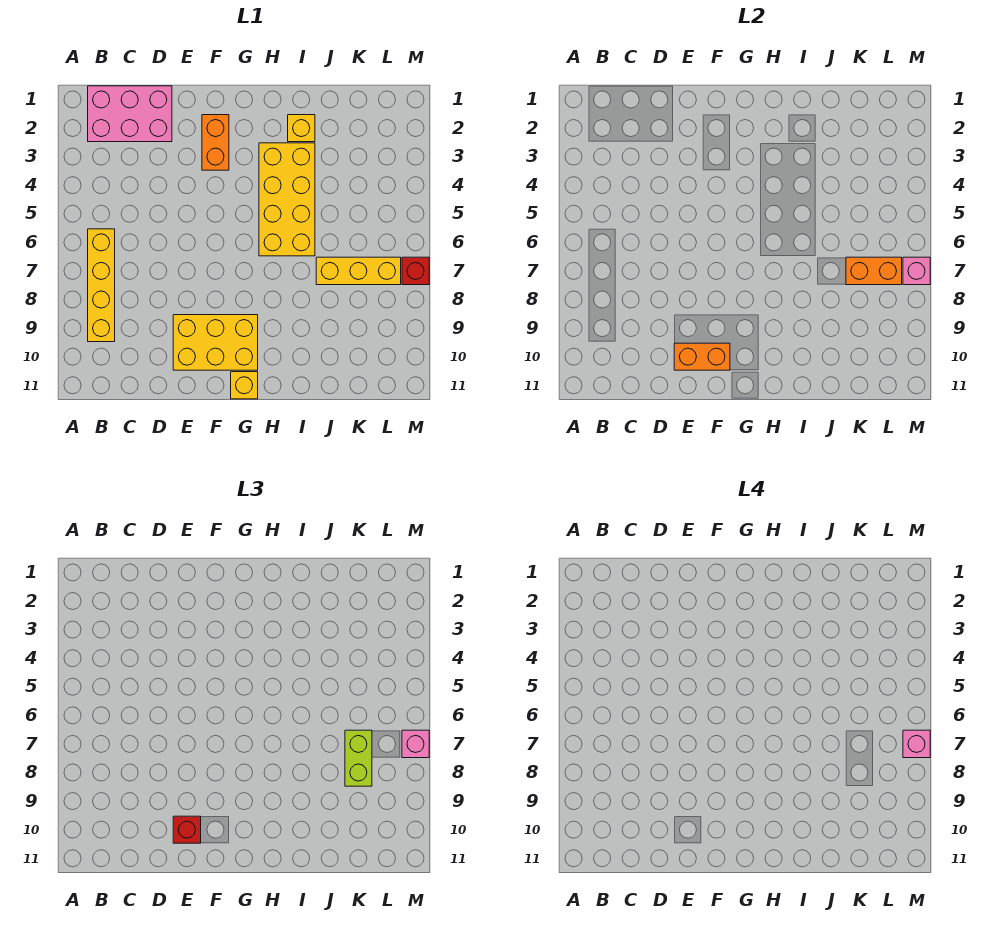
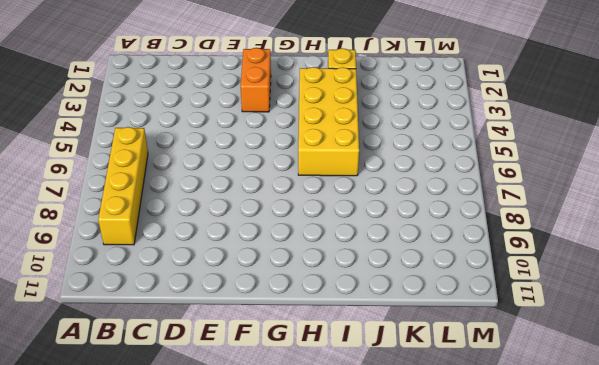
none -> pink 2x3 brick [88,86,172,142]
none -> yellow 2x3 brick [173,315,258,370]
none -> yellow 1x1 brick [231,372,258,399]

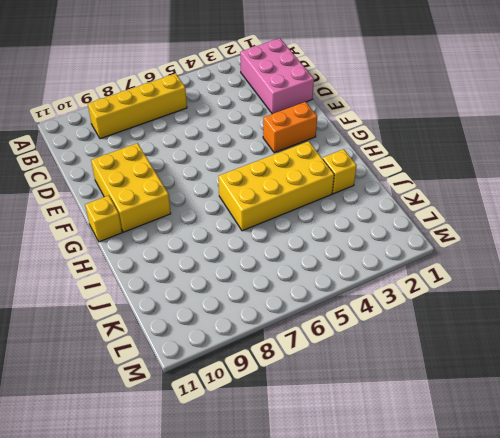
none -> yellow 1x3 brick [316,257,401,285]
none -> red 1x1 brick [402,257,429,285]
none -> orange 1x2 brick [674,343,730,370]

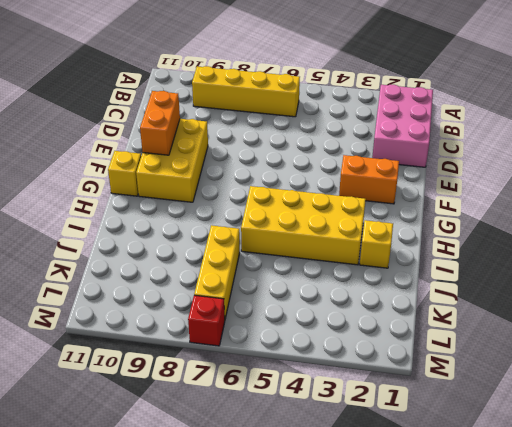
none -> orange 1x2 brick [846,257,902,285]
none -> pink 1x1 brick [903,257,930,285]
none -> red 1x1 brick [173,816,201,843]

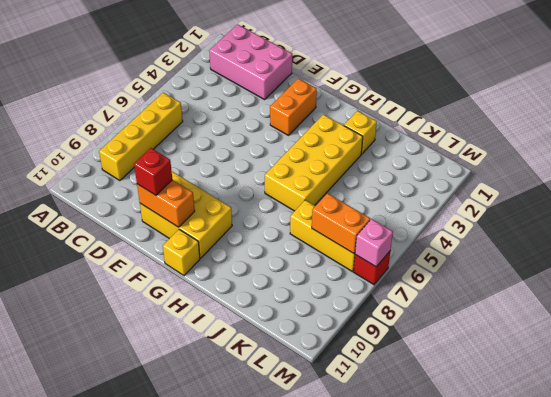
none -> lime 1x2 brick [345,730,372,786]
none -> pink 1x1 brick [402,730,429,758]
none -> pink 1x1 brick [903,730,930,758]

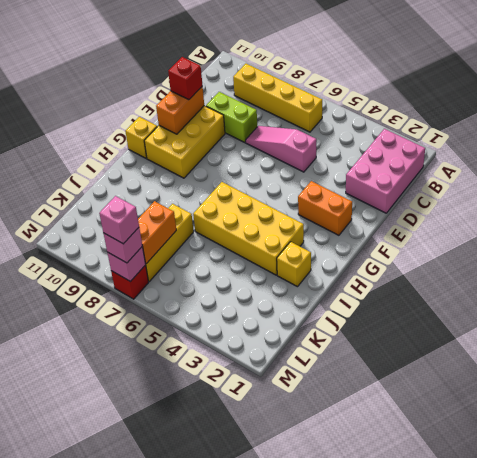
pink 1x3 slope [246,126,316,172] -> none
lime 1x2 brick [206,92,257,143] -> lime 1x2 brick moved to [345,730,372,786]

